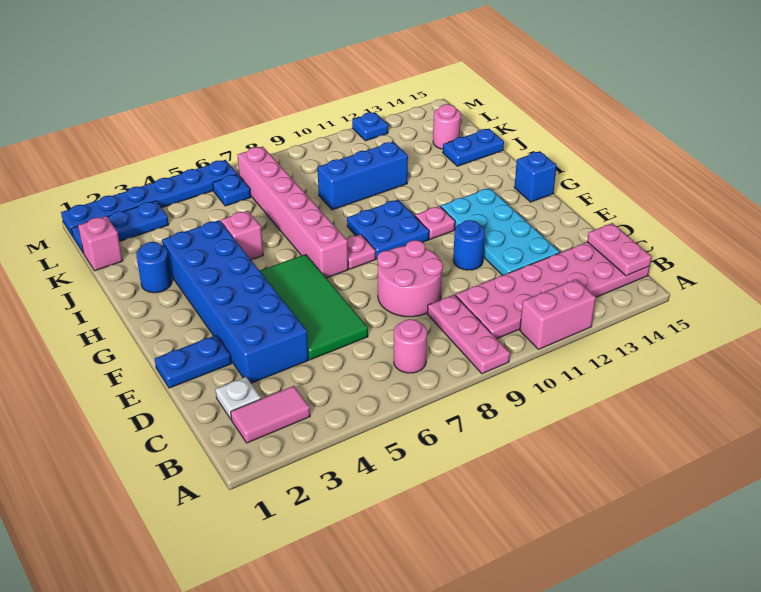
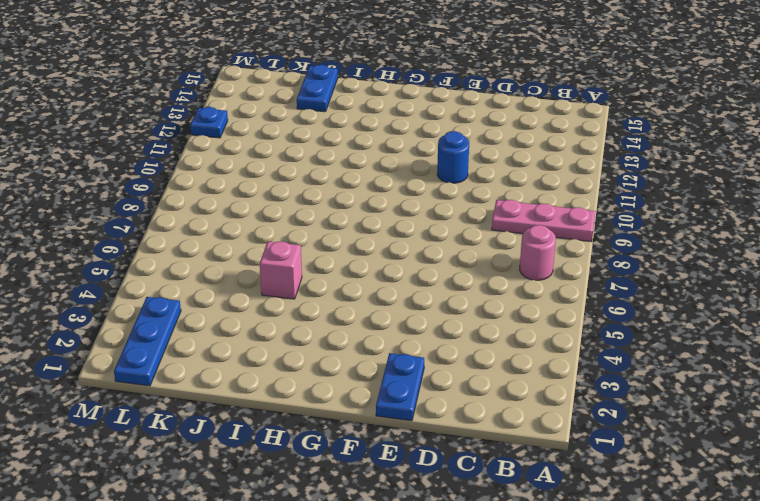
none -> pink 1x2 brick [520,279,596,349]
none -> pink 1x2 tile [231,386,310,443]
none -> pink 2x6 plate [456,242,650,339]

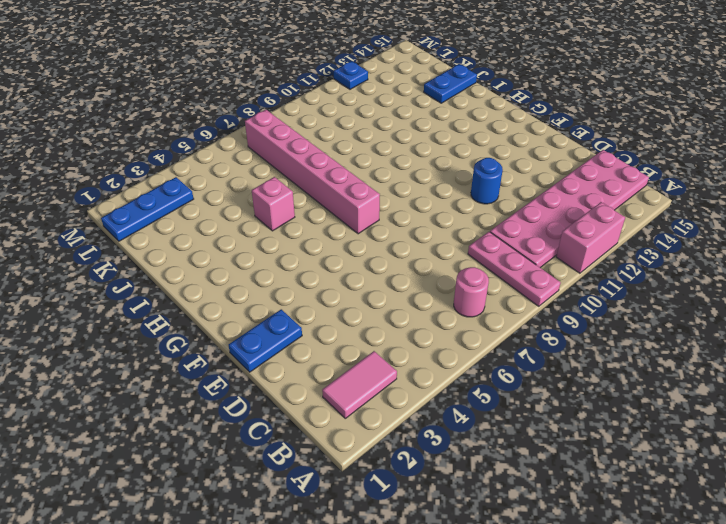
none -> white 1x1 plate [215,377,261,419]
none -> blue 2x6 brick [162,220,309,383]
none -> green 2x4 tile [260,254,368,360]

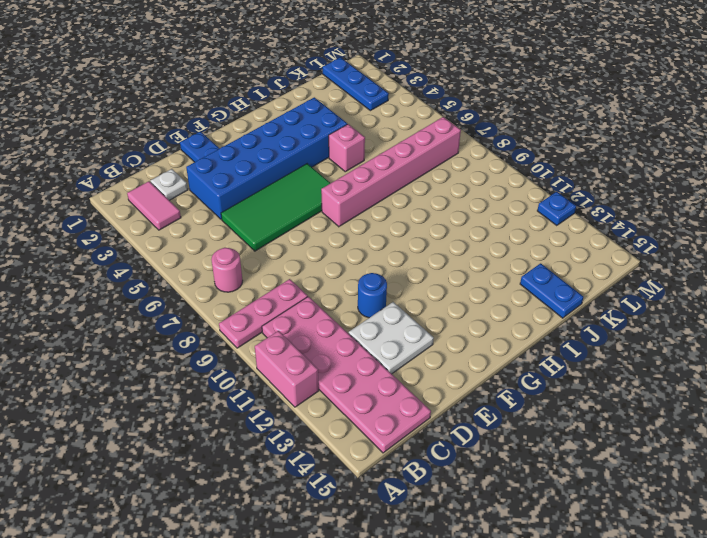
white 2x2 plate [349,302,434,374] -> cyan 2x4 plate [441,188,560,276]
none -> pink 2x2 round brick [377,240,443,317]
none -> pink 1x1 plate [347,234,376,269]
none -> blue 2x2 plate [347,200,429,259]

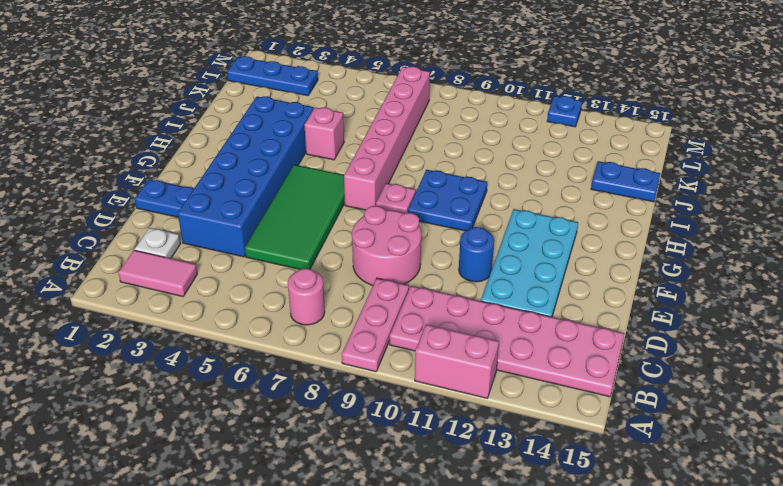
none -> pink 1x1 plate [415,206,455,239]
none -> blue 1x1 brick [514,151,557,202]
none -> blue 1x1 round brick [136,242,172,293]

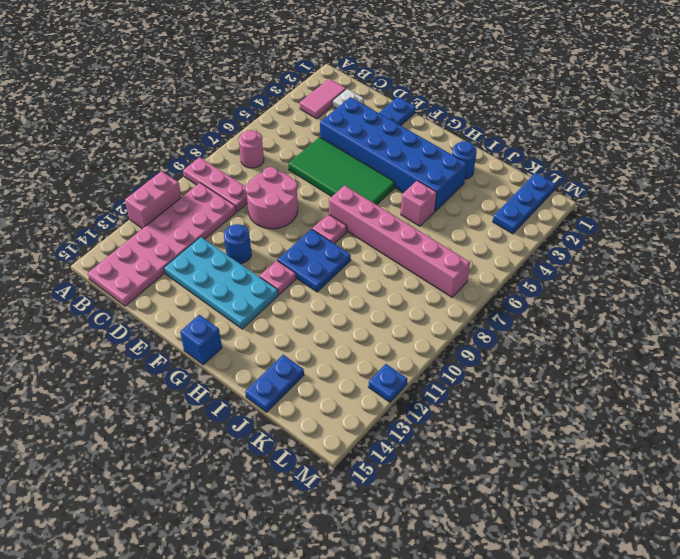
none -> blue 1x3 brick [318,142,408,210]
none -> pink 1x1 brick [78,216,123,271]
none -> pink 1x1 round brick [433,104,461,149]

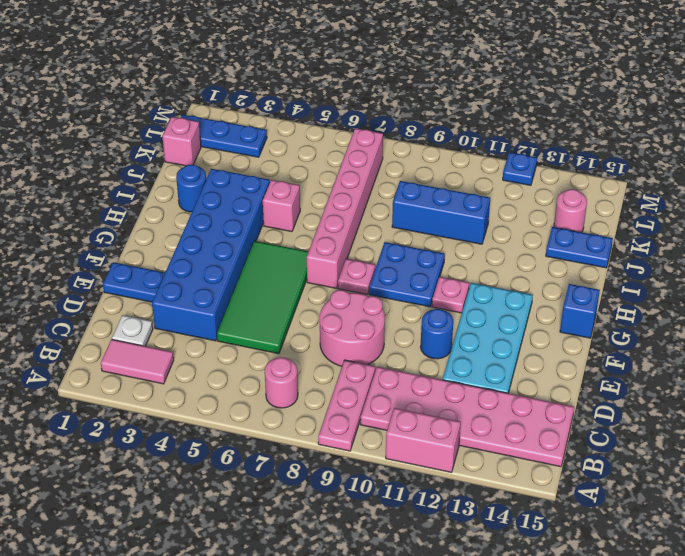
none -> blue 1x1 plate [213,174,251,206]
none -> blue 1x6 plate [61,160,237,236]
none -> pink 1x2 plate [587,223,651,276]

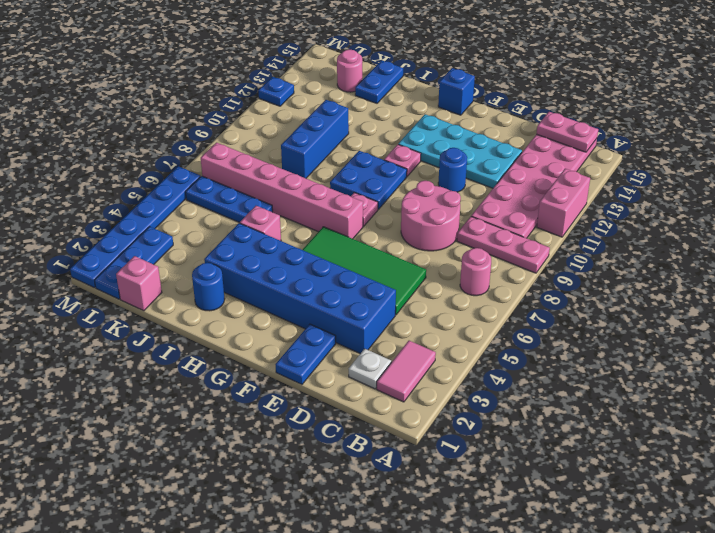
blue 1x3 plate [186,176,273,223] -> blue 1x1 plate [213,174,251,206]

